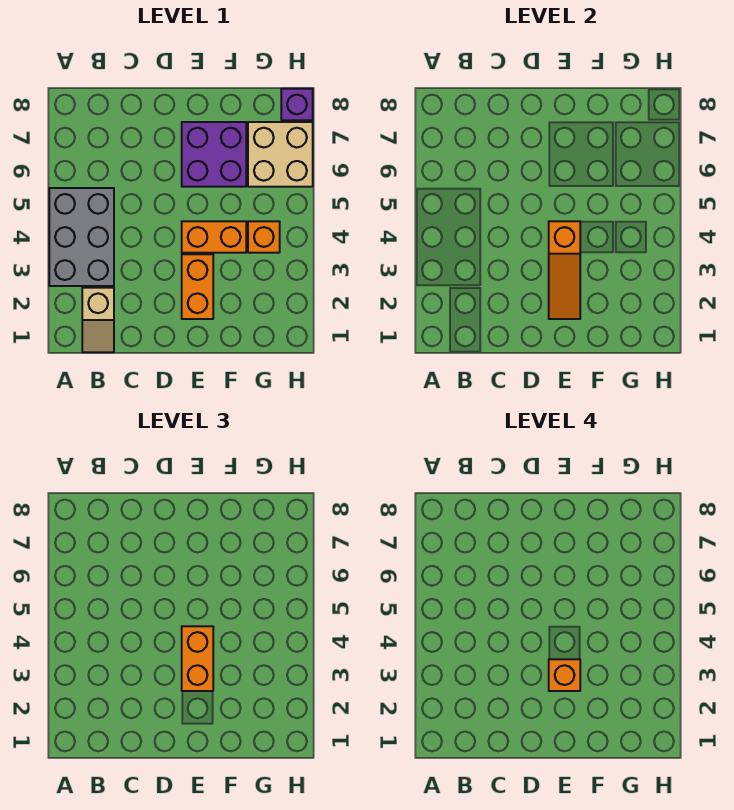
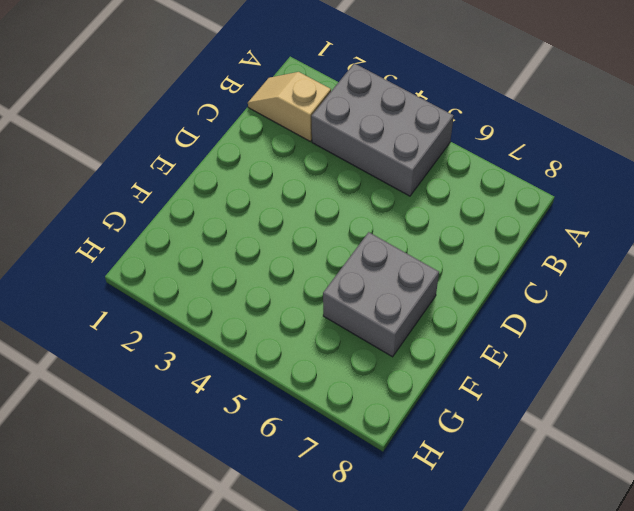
grey 2x2 brick [323,232,439,357] -> purple 2x2 brick [182,122,246,187]
none -> orange 1x2 brick [182,254,213,319]
none -> orange 1x2 brick [182,221,246,253]

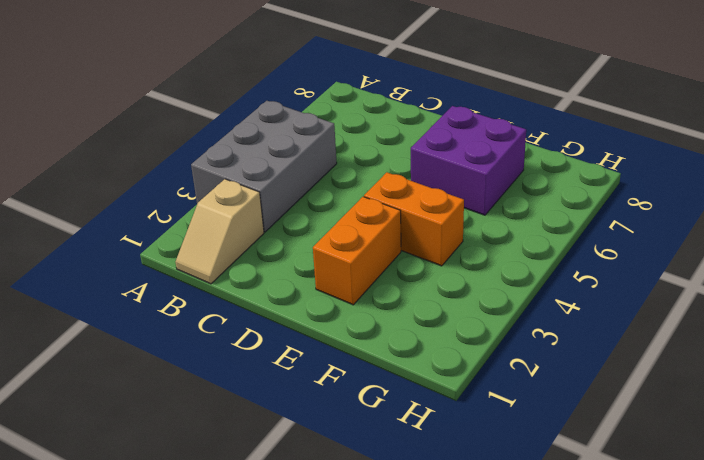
none -> orange 1x1 brick [248,221,280,253]
none -> tan 2x2 brick [248,122,313,187]

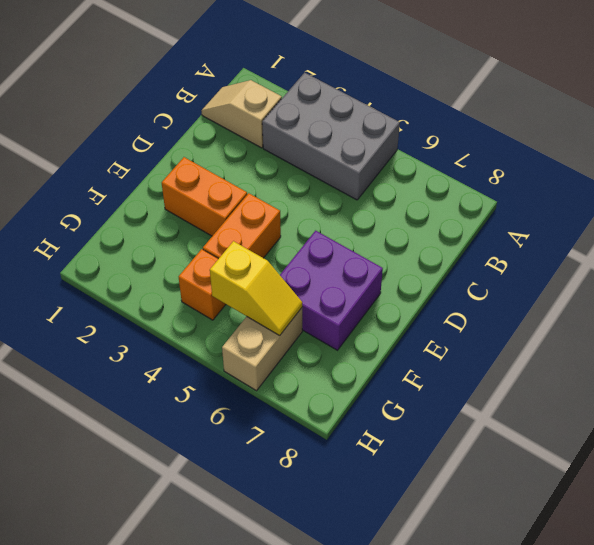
yellow 1x2 slope [210,241,302,335] -> none
tan 1x2 brick [222,308,302,391] -> tan 2x2 brick [248,122,313,187]
none -> purple 1x1 brick [281,89,313,120]
none -> orange 1x3 slope [549,221,580,319]

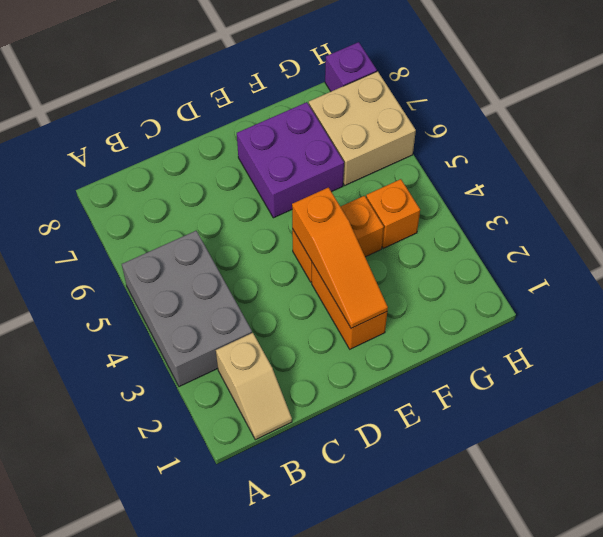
none -> orange 1x2 brick [182,626,213,691]
none -> orange 1x1 brick [549,659,580,691]

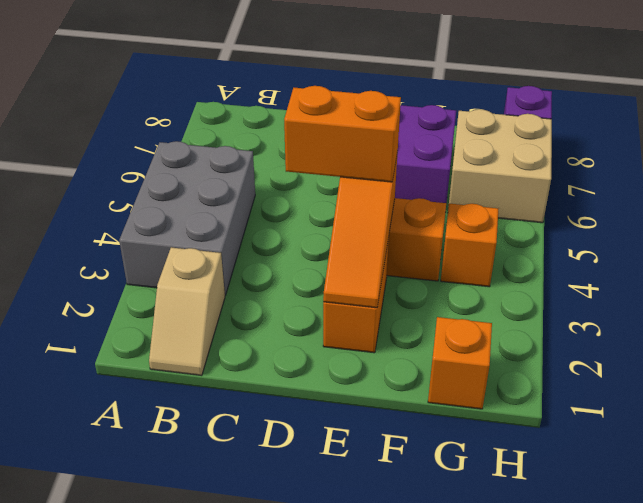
orange 1x2 brick [284,86,401,182] -> orange 1x2 brick turned to [182,626,213,691]
orange 1x1 brick [428,317,492,409] -> orange 1x1 brick moved to [549,659,580,691]

